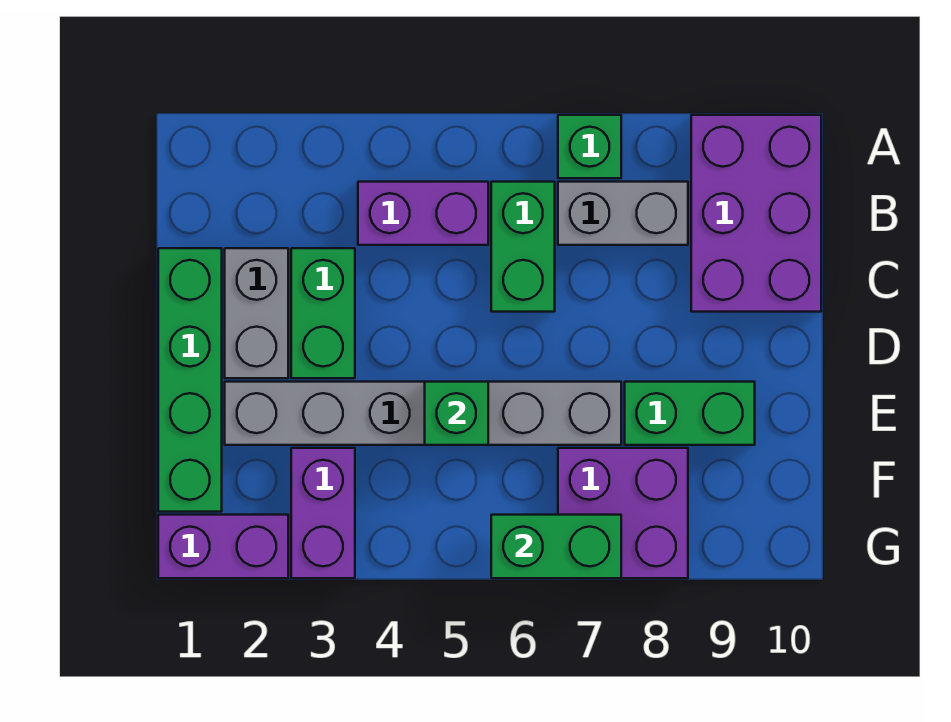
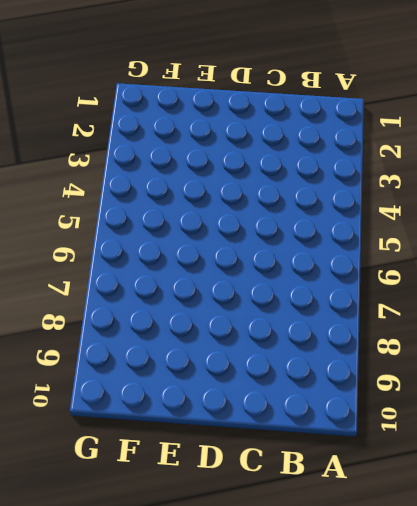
none -> green 1x1 brick [558,115,621,178]
none -> purple 2x3 brick [691,115,821,312]
none -> purple 1x2 brick [358,182,488,245]

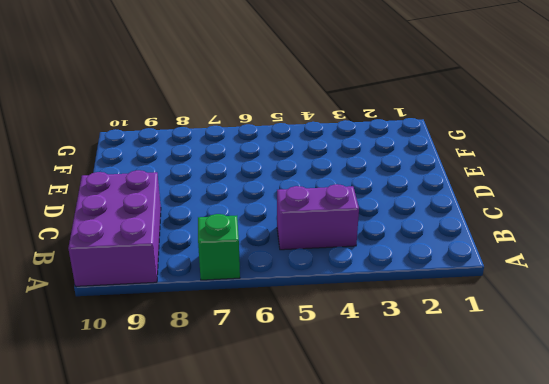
none -> green 1x2 brick [491,182,555,312]
none -> grey 1x2 brick [558,182,688,245]
none -> green 1x4 brick [158,248,222,512]

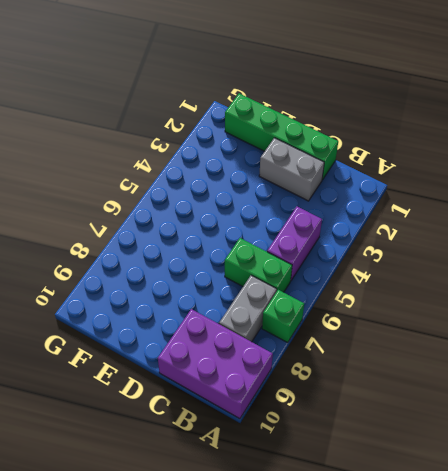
none -> green 1x2 brick [291,248,355,378]
none -> grey 1x6 brick [225,382,621,445]
none -> green 1x2 brick [625,382,755,445]

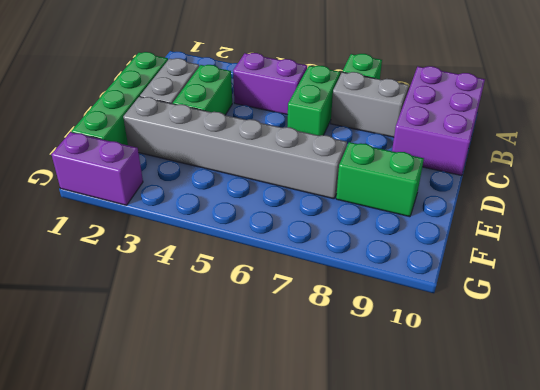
none -> purple 1x2 brick [291,448,355,578]
none -> purple 2x2 brick [558,448,688,578]
none -> green 1x1 brick [425,382,488,445]

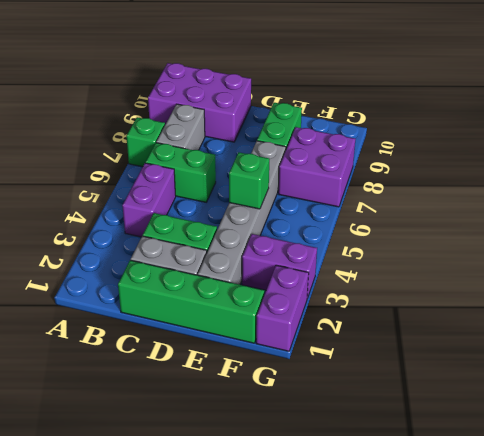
none -> green 1x2 brick [491,515,621,578]

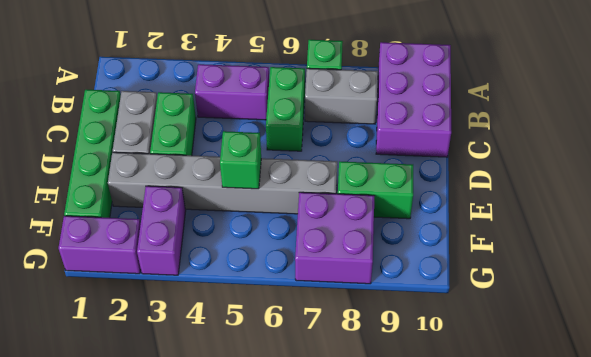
none -> green 1x2 brick [491,515,621,578]

